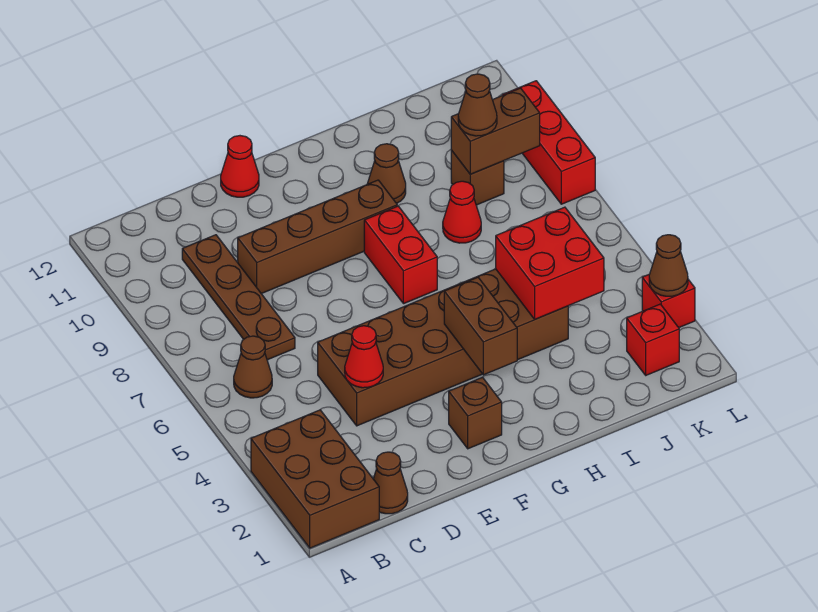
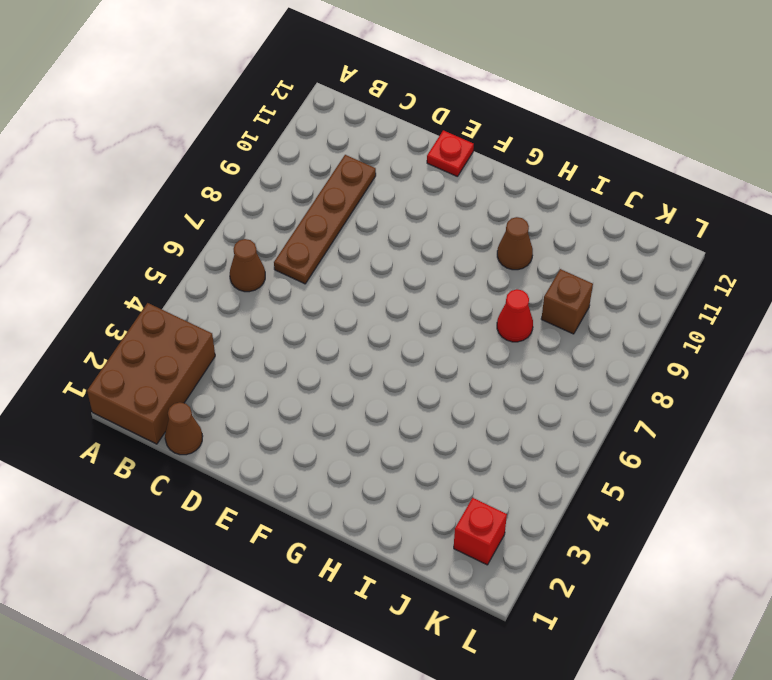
red 1x1 plate [427,130,474,177] -> red 1x1 cone [221,136,259,197]
none -> brown 2x6 brick [318,269,568,426]
none -> brown 1x4 brick [238,180,397,294]
none -> brown 1x1 brick [449,377,502,449]

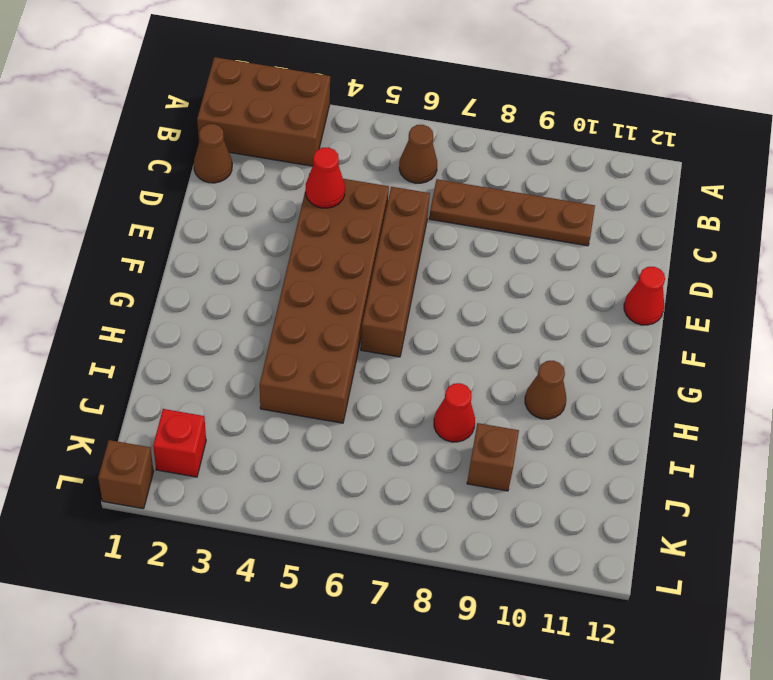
brown 1x4 brick [361,187,430,357] -> brown 1x4 brick moved to [238,180,397,294]
brown 1x1 brick [98,440,154,509] -> brown 1x1 brick moved to [449,377,502,449]
none -> red 1x2 brick [364,206,437,304]
none -> red 1x1 brick [642,275,695,328]
none -> red 1x3 brick [503,81,595,204]

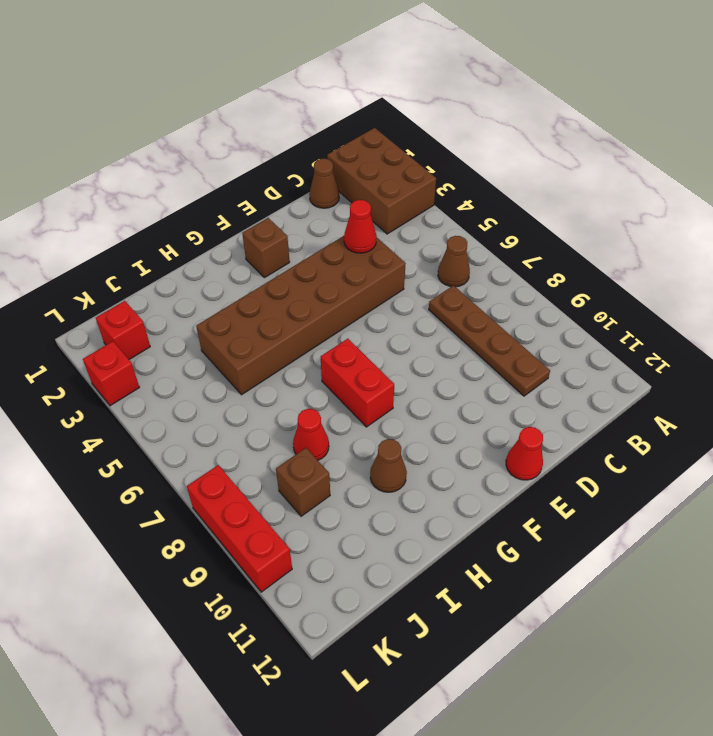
none -> brown 1x4 brick [238,180,397,294]
none -> brown 1x2 brick [444,277,517,375]
none -> red 2x2 brick [496,207,604,319]

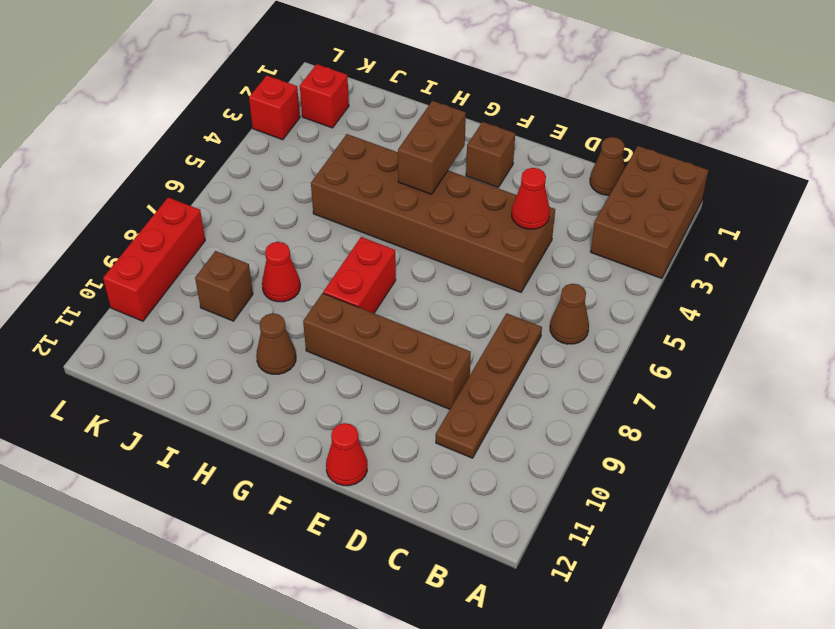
none -> red 2x2 brick [496,207,604,319]
none -> brown 1x2 brick [451,88,540,174]
none -> brown 1x1 cone [649,235,688,296]

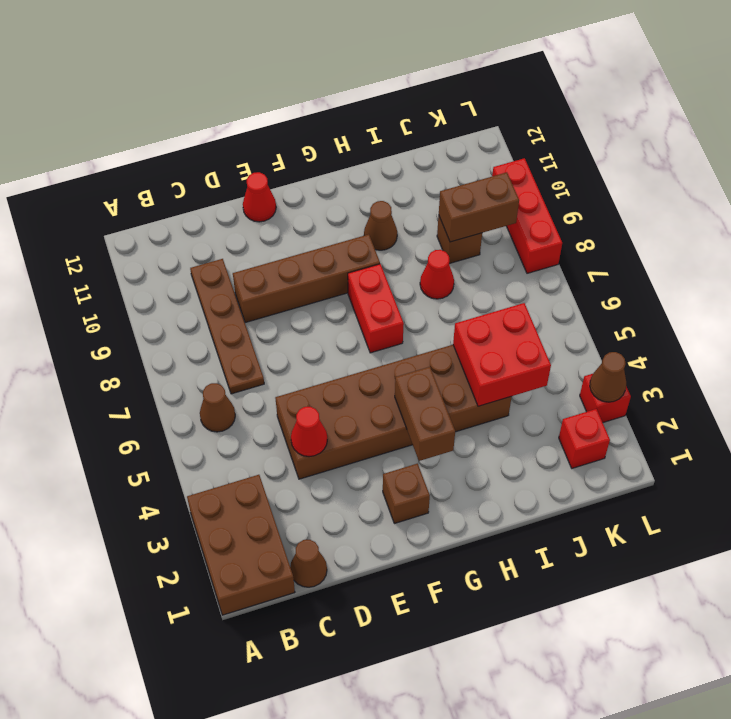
none -> brown 1x1 cone [458,74,497,136]

